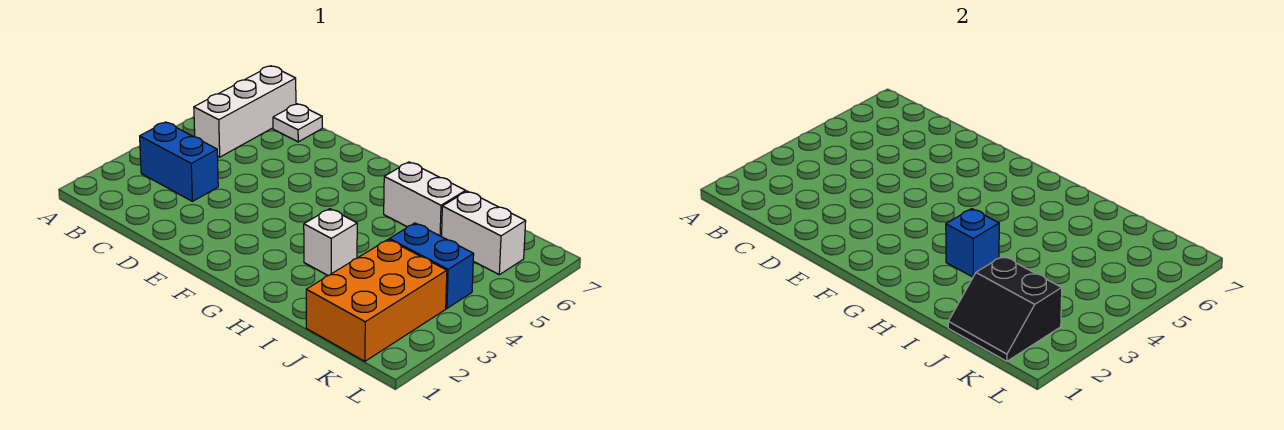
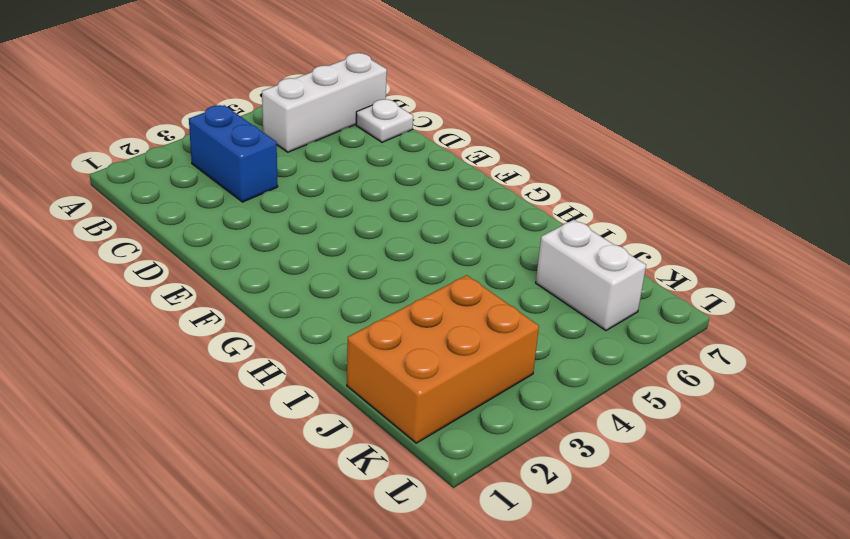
none -> white 1x1 brick [304,209,357,276]
none -> white 1x2 brick [384,162,466,237]

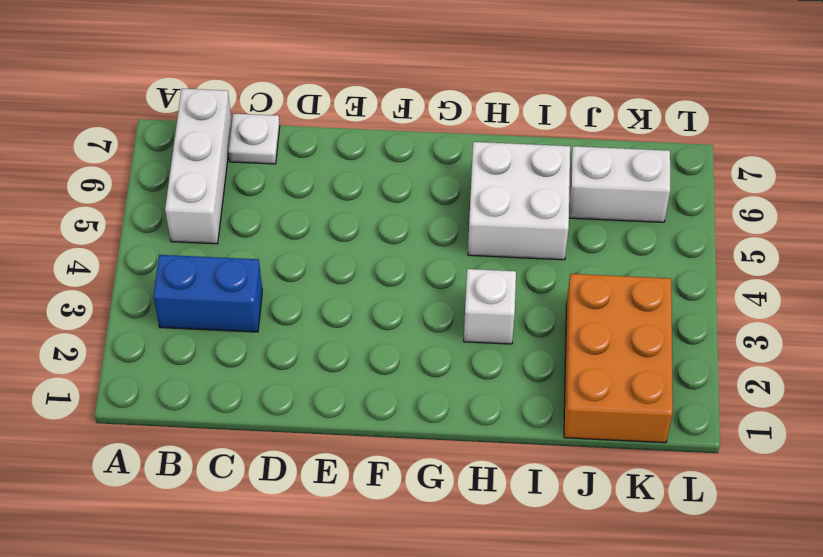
white 2x2 brick [468,142,570,260] -> white 1x2 brick [384,162,466,237]
none -> blue 1x2 brick [389,223,474,308]
none -> blue 1x1 brick [946,209,999,277]

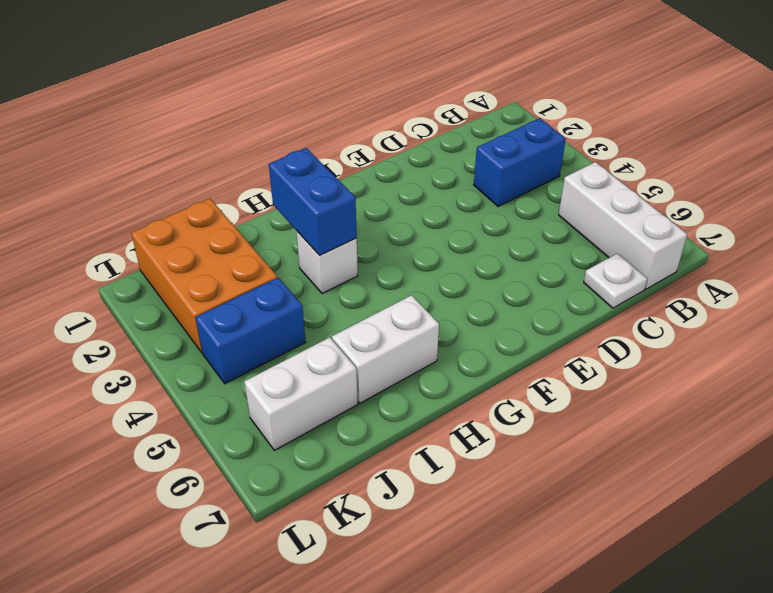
blue 1x2 brick [269,148,357,255] -> blue 1x1 brick [946,209,999,277]
none -> black 2x2 slope [948,256,1062,361]

